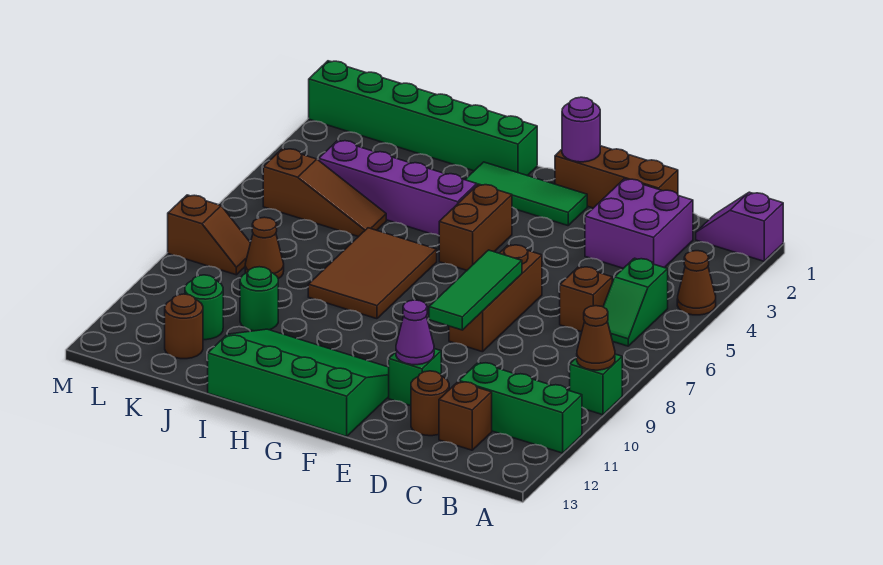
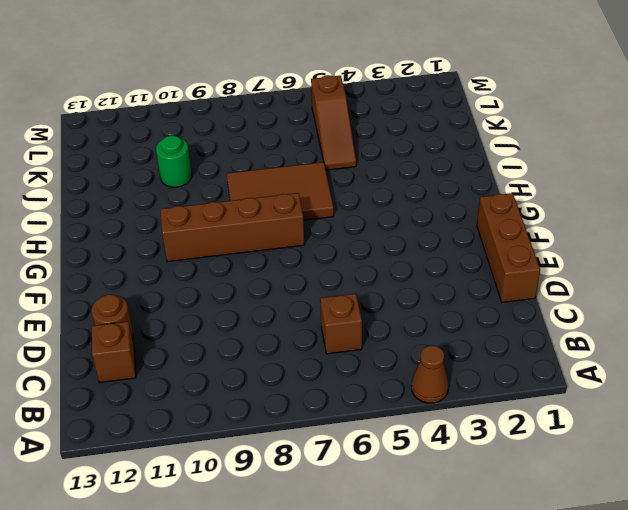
brown 1x4 brick [160,193,304,262] -> none
none -> purple 1x2 slope [696,192,783,261]
none -> green 1x1 brick [570,354,622,415]
none -> green 1x3 brick [459,362,582,453]

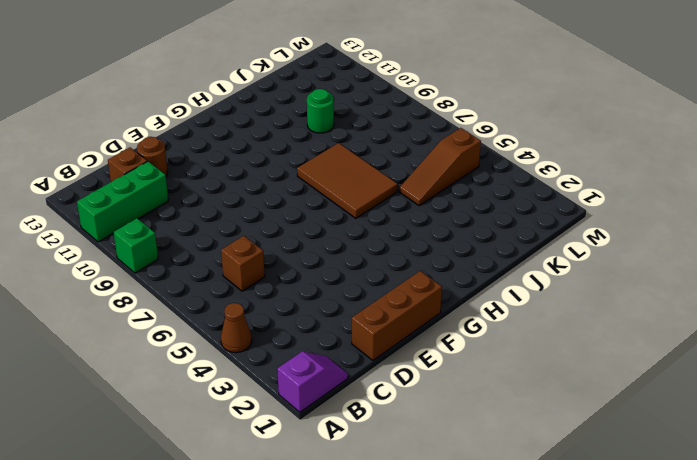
none -> green 1x2 slope [603,258,668,346]
none -> purple 2x2 brick [585,179,693,268]
none -> brown 1x3 brick [449,244,542,352]

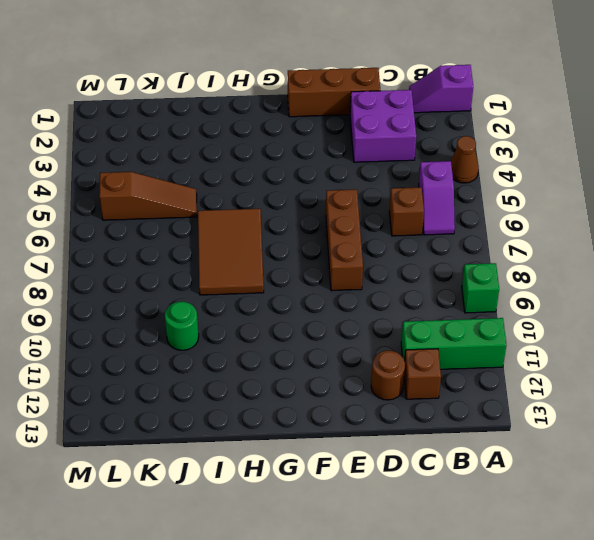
purple 1x2 slope [419,161,455,235] -> green 1x2 slope [603,258,668,346]
none -> green 1x1 brick [389,349,441,406]
none -> green 1x3 tile [465,162,587,226]
none -> green 3x4 slope [208,329,389,437]

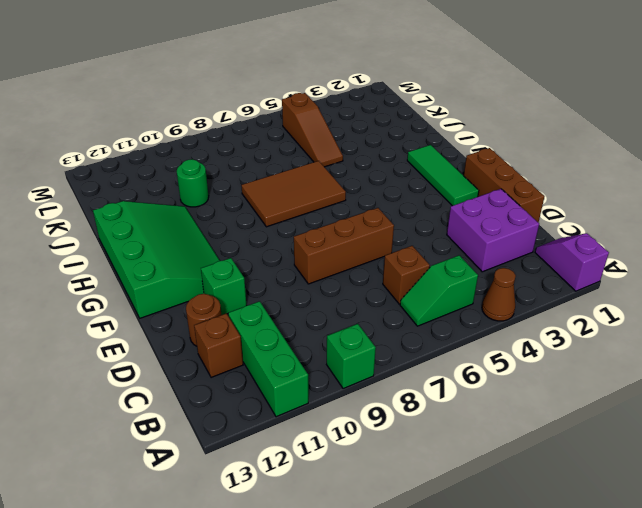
none -> brown 1x2 brick [439,184,512,270]
none -> green 1x6 brick [309,61,537,176]
none -> purple 1x4 brick [319,140,477,236]

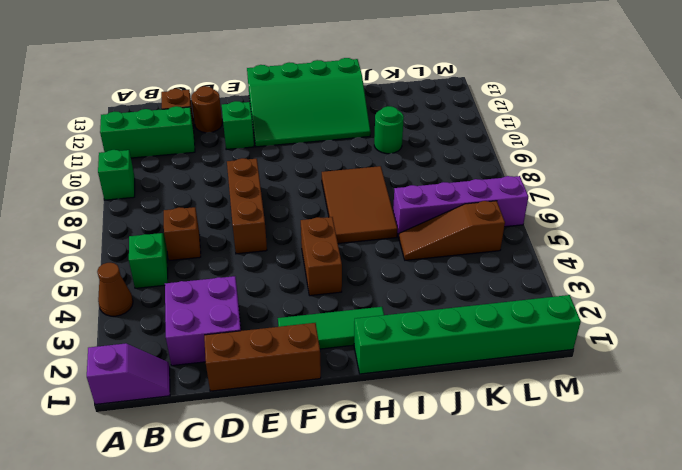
purple 1x4 brick [393,176,528,237] -> purple 1x4 brick moved to [319,140,477,236]
none -> brown 1x1 cone [245,217,284,279]
none -> green 1x1 round brick [185,275,223,340]
none -> brown 1x1 round brick [165,294,203,359]

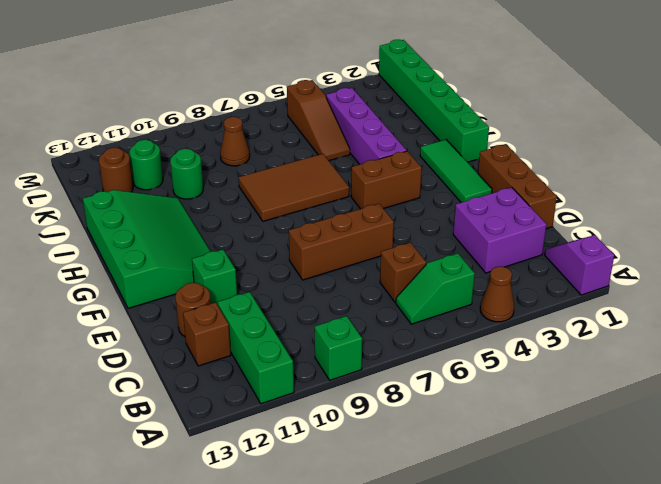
none -> brown 1x2 slope [168,195,250,275]
none -> brown 1x1 cone [577,306,615,370]
none -> green 1x3 tile [429,250,522,330]

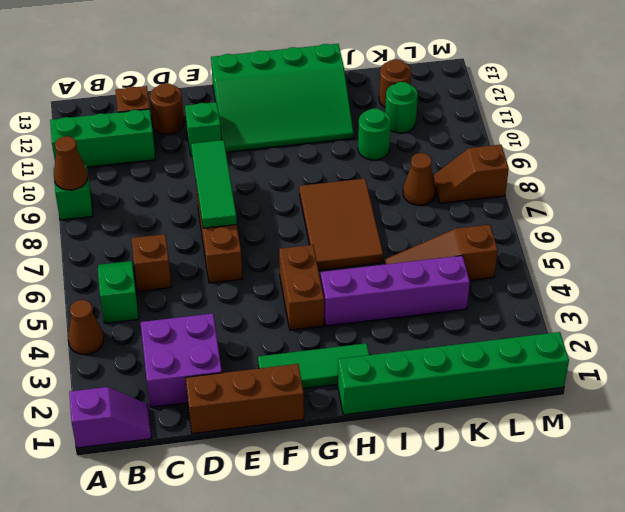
none -> purple 1x1 cone [396,300,434,365]
none -> purple 1x1 round brick [562,97,600,162]

